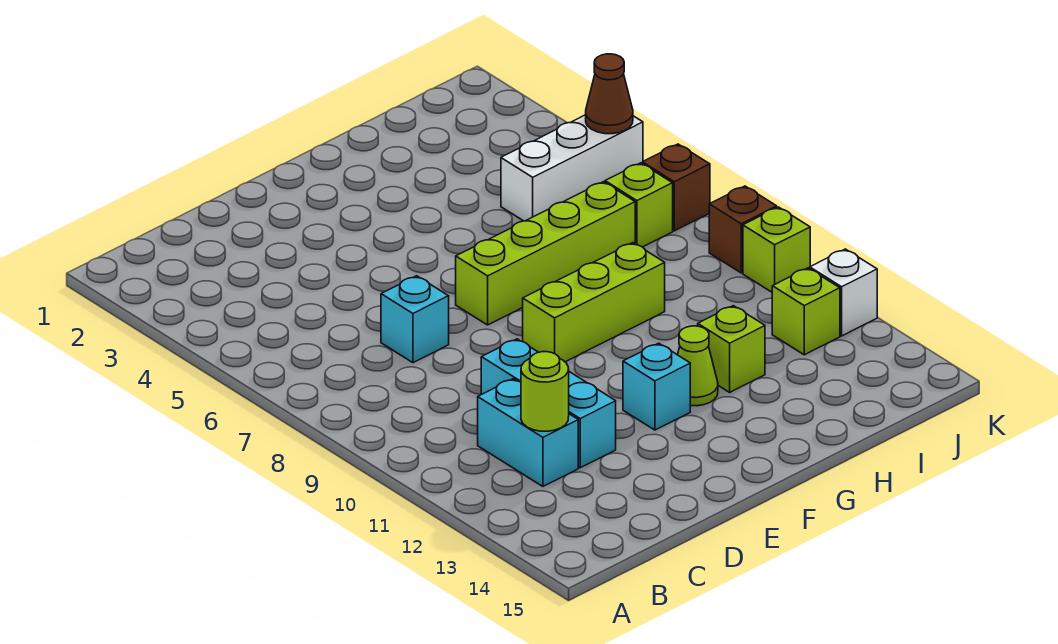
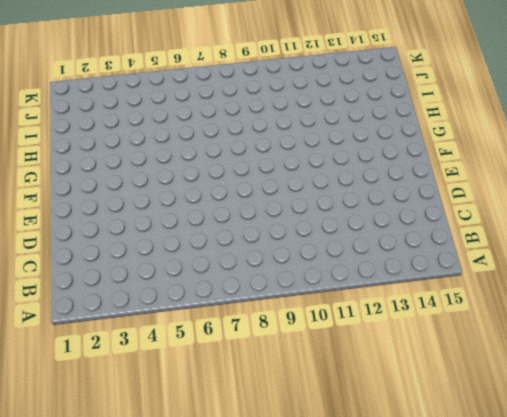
none -> cyan 1x2 brick [478,379,578,486]
none -> cyan 1x1 brick [381,276,449,363]
none -> cyan 1x3 brick [481,339,616,468]

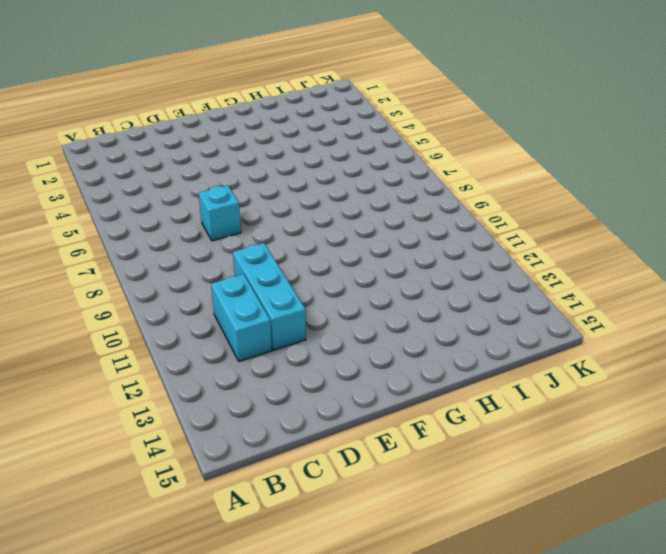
none -> lime 1x4 brick [456,182,635,325]
none -> lime 1x3 brick [523,243,665,362]
none -> cyan 1x1 brick [623,343,690,430]

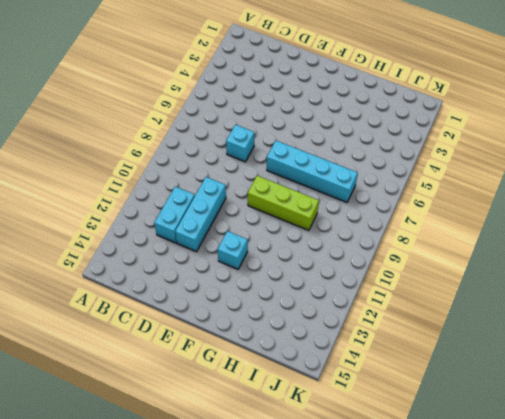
cyan 1x4 brick [267,141,358,202] -> lime 1x4 brick [456,182,635,325]
none -> lime 1x1 cone [678,326,718,406]
none -> lime 1x1 brick [698,306,765,392]
none -> white 1x3 brick [501,115,643,221]

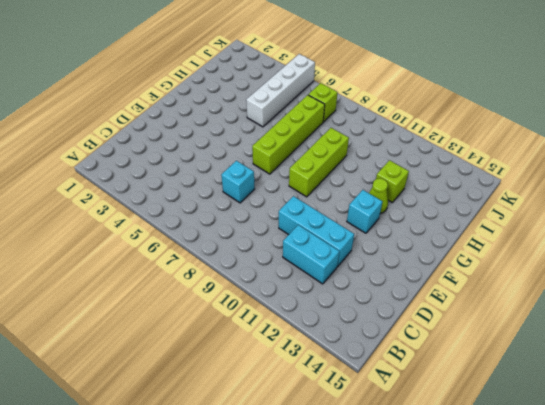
white 1x4 brick [246,54,315,127] -> white 1x3 brick [501,115,643,221]
none -> lime 1x1 brick [772,268,840,355]
none -> brown 1x1 brick [642,144,710,231]
none -> brown 1x1 brick [709,186,777,273]

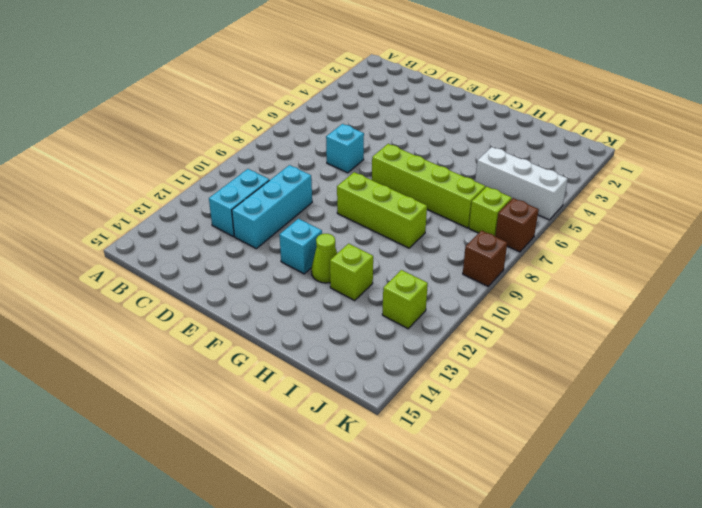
none -> lime 1x1 brick [743,207,810,292]
none -> white 1x1 brick [810,249,877,336]
none -> lime 1x1 round brick [521,352,569,431]

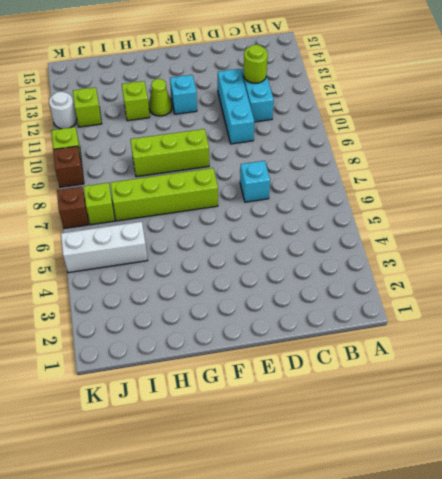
white 1x1 round brick [49,91,77,129] -> white 1x1 brick [810,249,877,336]
none -> brown 1x1 cone [586,54,633,134]

